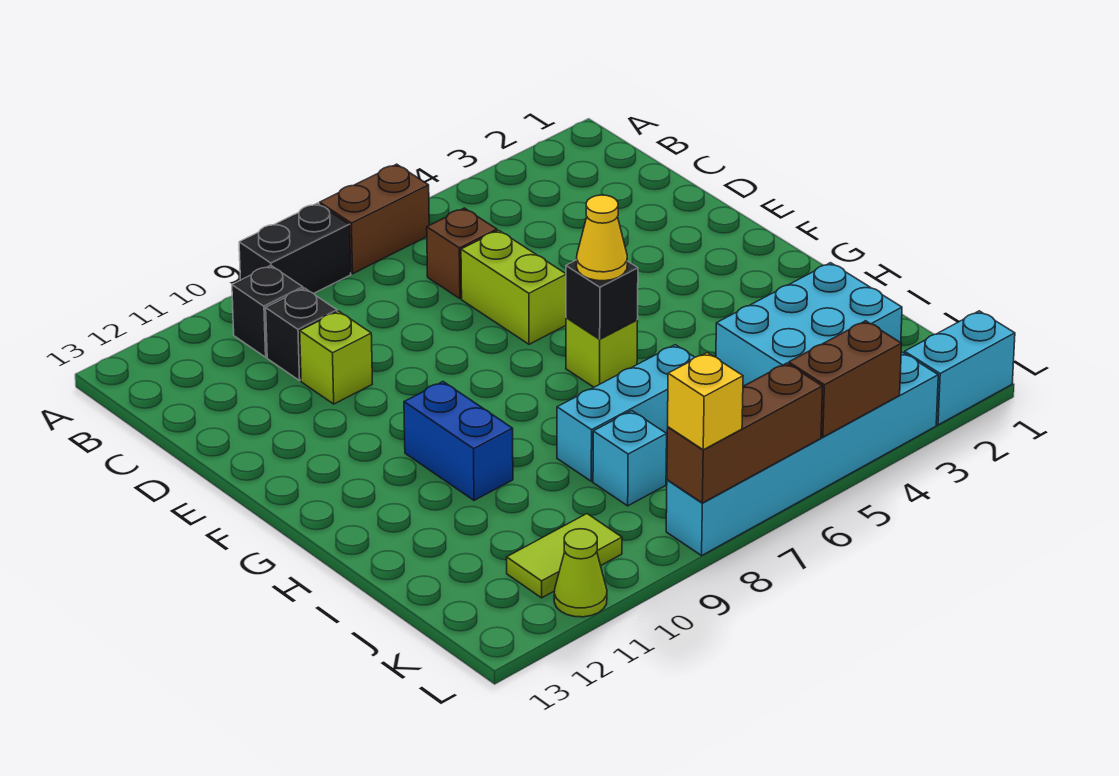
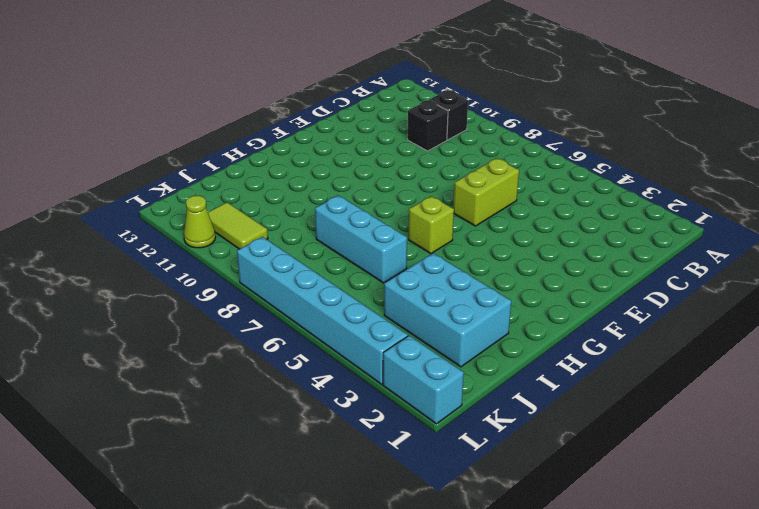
none -> brown 1x2 brick [320,164,429,274]
none -> black 1x2 brick [239,203,351,294]
none -> brown 1x1 brick [427,208,497,299]

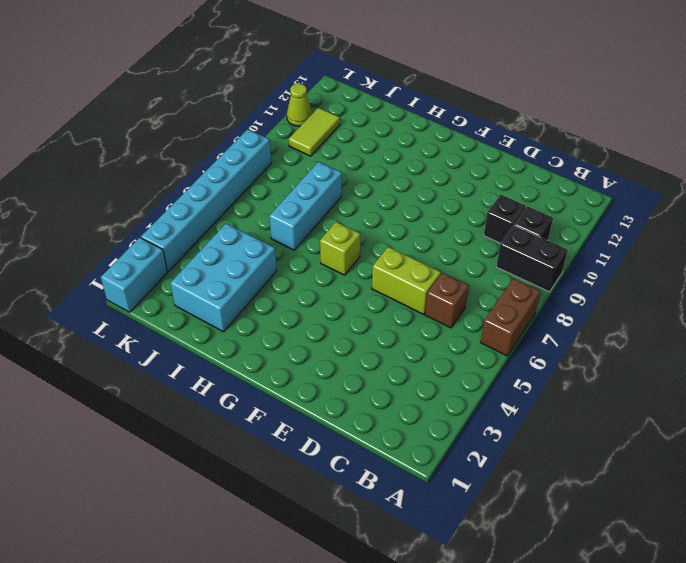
black 1x2 brick [496,226,568,292] -> black 1x2 brick turned to [239,203,351,294]
none -> lime 1x1 brick [300,311,372,404]
none -> blue 1x2 brick [404,382,513,500]
none -> cyan 1x1 brick [593,411,667,506]

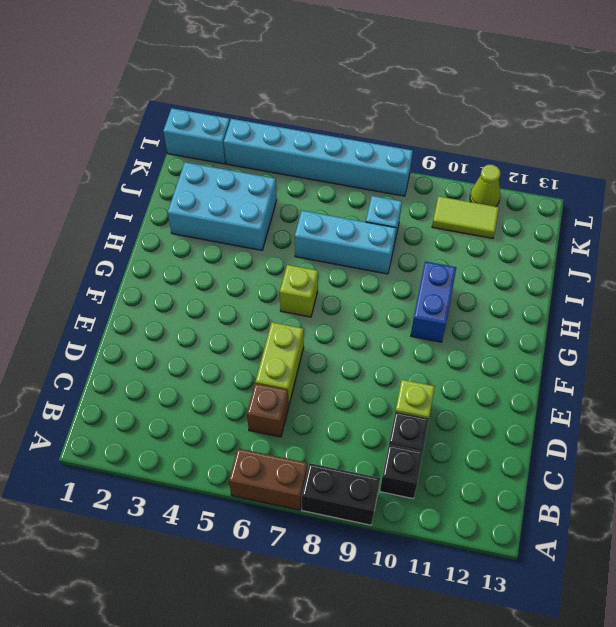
none -> black 1x1 brick [566,260,638,339]
none -> brown 1x2 brick [789,321,902,437]
none -> brown 1x3 brick [667,363,823,503]

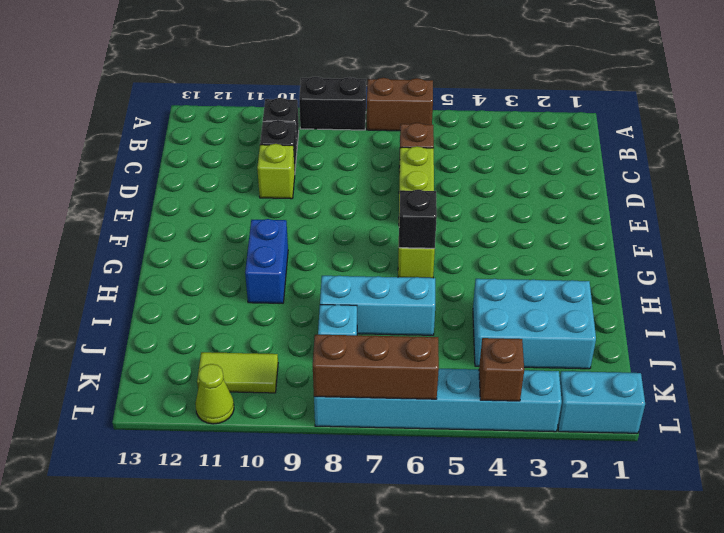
brown 1x1 brick [479,338,524,401] -> brown 1x2 brick [789,321,902,437]
none -> yellow 1x1 cone [577,195,627,281]
none -> yellow 1x1 brick [668,353,743,450]

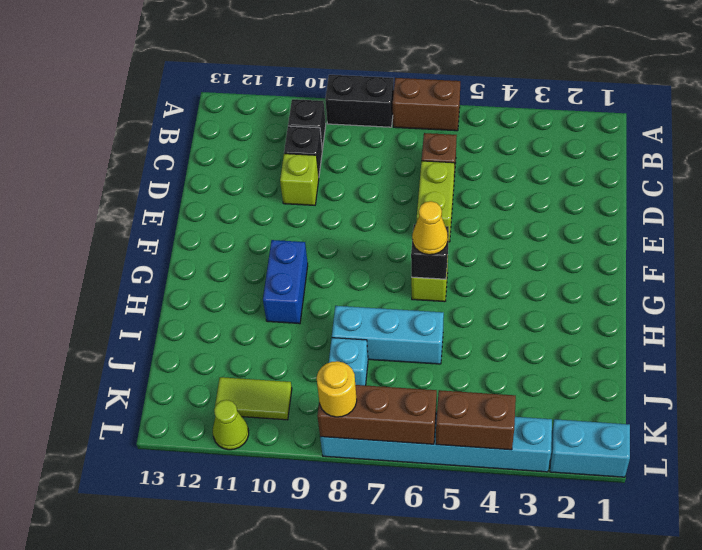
yellow 1x1 round brick [317,361,357,417] -> yellow 1x1 brick [668,353,743,450]
none -> cyan 2x3 brick [716,263,902,386]

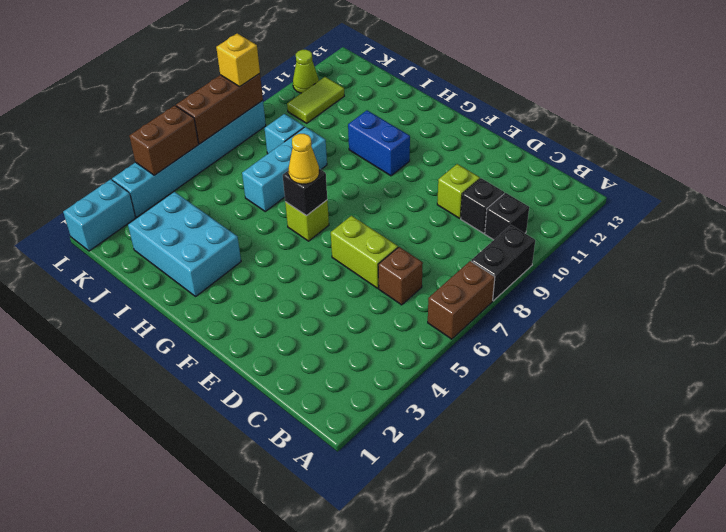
cyan 2x3 brick [128,192,241,296] -> cyan 2x3 brick turned to [716,263,902,386]

